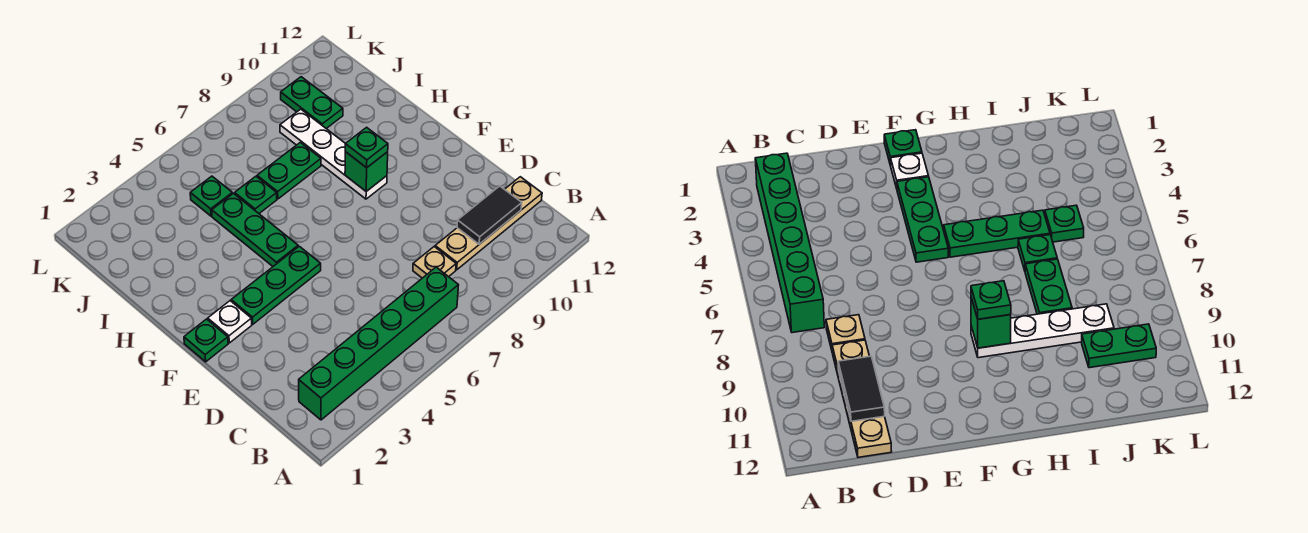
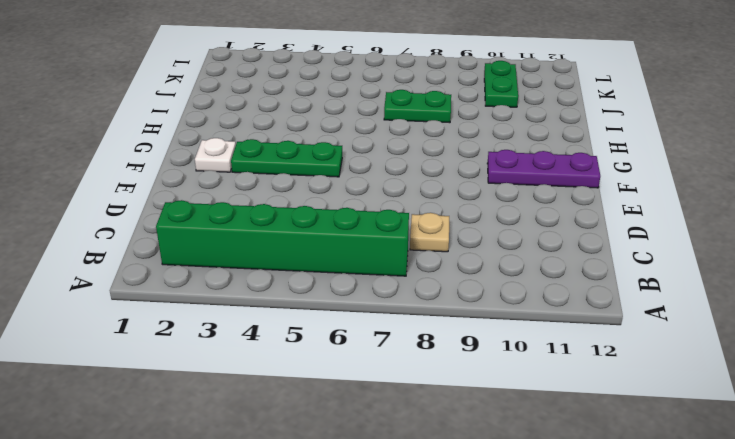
purple 1x3 plate [487,150,600,188] -> none
none -> tan 1x4 plate [435,177,542,270]
none -> green 1x1 plate [184,319,228,362]
none -> green 1x3 plate [212,193,298,266]

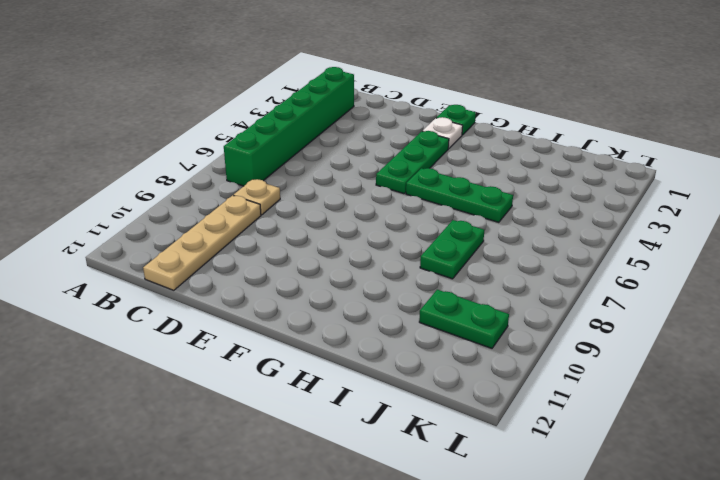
none -> white 1x4 plate [280,109,387,199]
none -> green 1x1 plate [235,176,277,213]
none -> green 1x1 plate [190,176,232,216]

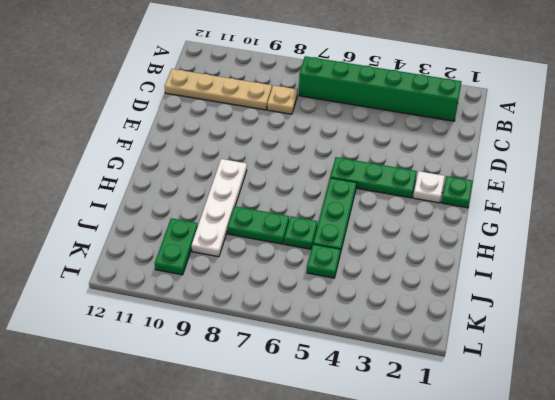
none -> black 1x2 tile [457,186,522,244]
none -> green 1x1 brick [345,152,388,191]
none -> green 1x1 plate [345,127,388,168]

